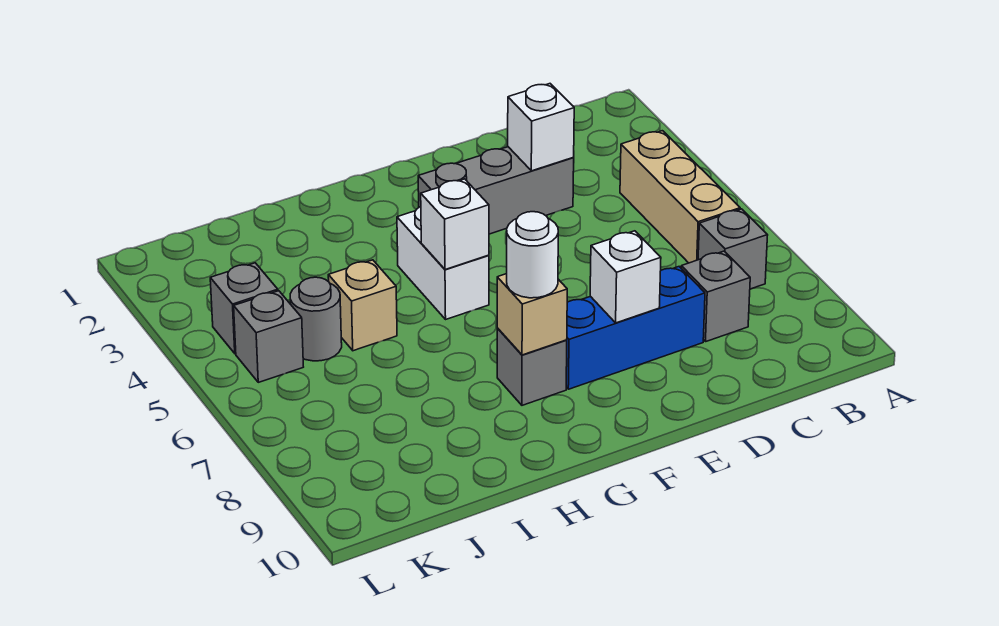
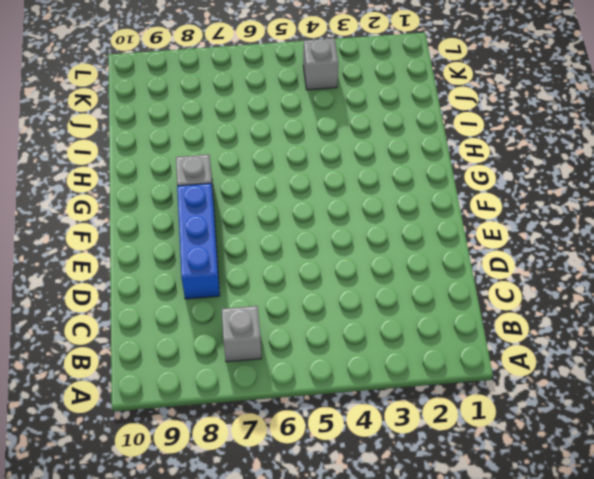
none -> tan 1x3 brick [620,131,740,263]
none -> grey 1x1 brick [681,251,750,341]
none -> grey 1x3 brick [418,147,574,234]

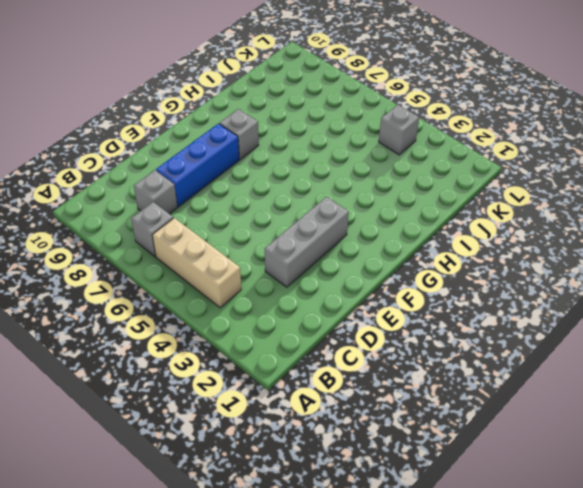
none -> white 1x2 brick [397,207,489,319]
none -> tan 1x1 brick [328,260,397,351]
none -> grey 1x1 round brick [290,277,342,361]

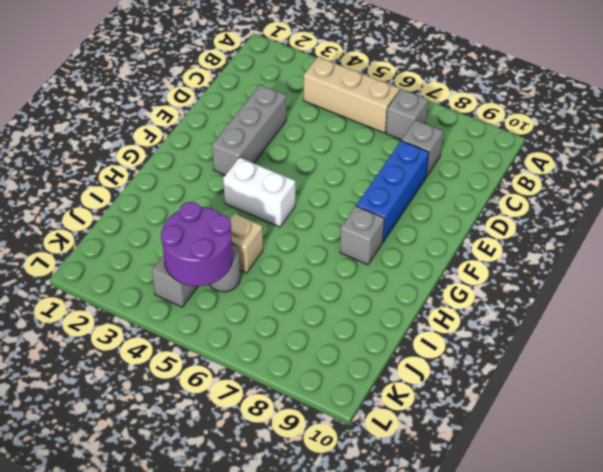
purple 2x2 round brick [161,202,232,286] -> none
none -> grey 1x1 brick [234,291,303,382]
none -> white 1x1 brick [508,84,574,171]
none -> white 1x1 brick [590,231,661,323]

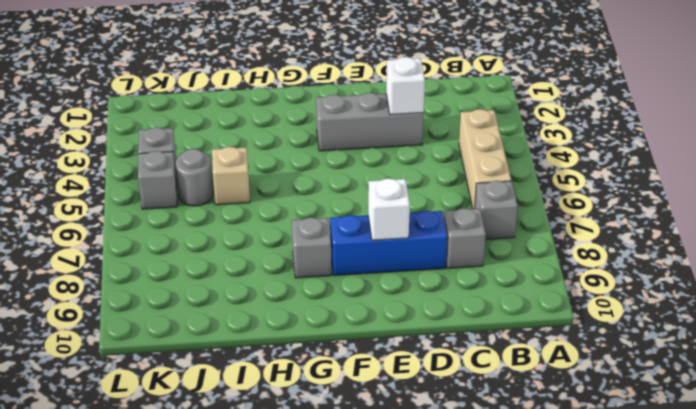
none -> white 1x2 brick [397,207,489,319]
none -> white 1x1 brick [421,179,489,269]
none -> tan 1x1 brick [497,274,567,355]

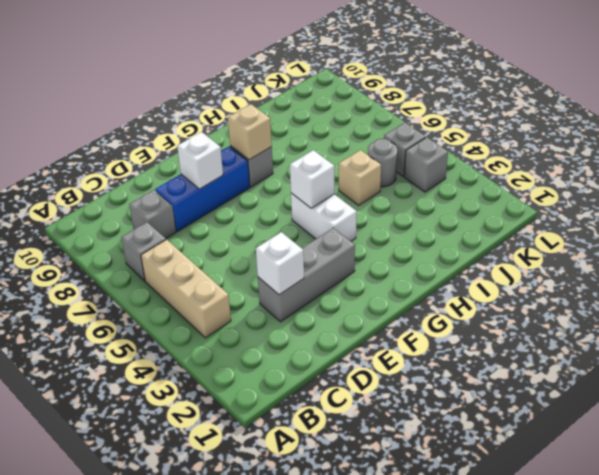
none -> white 1x1 round brick [507,212,558,298]

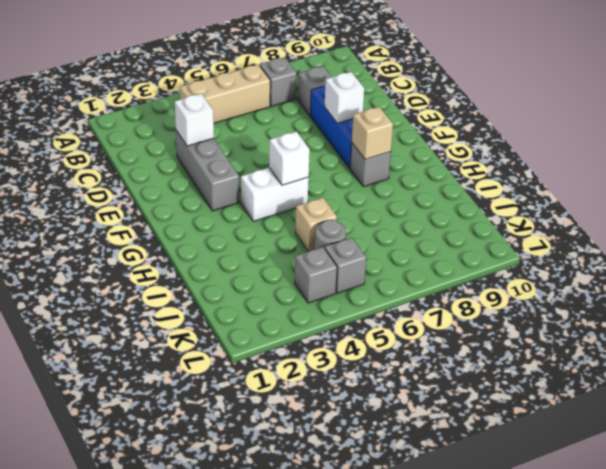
none -> white 1x1 round brick [507,212,558,298]

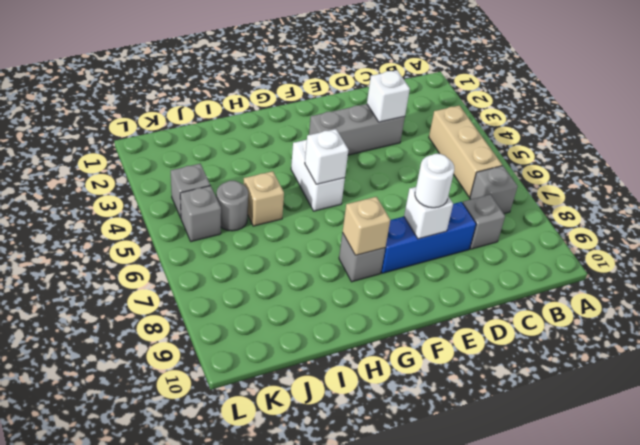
white 1x1 round brick [415,154,454,208] -> white 1x1 round brick moved to [507,212,558,298]

